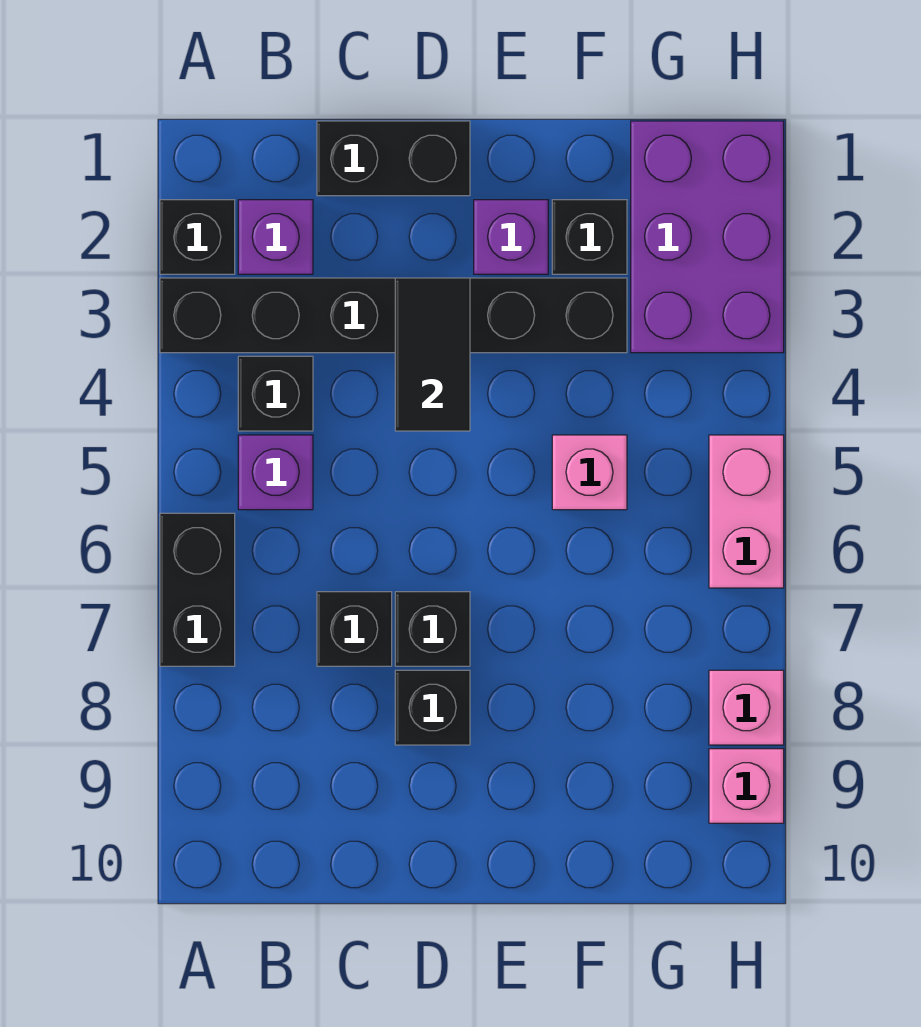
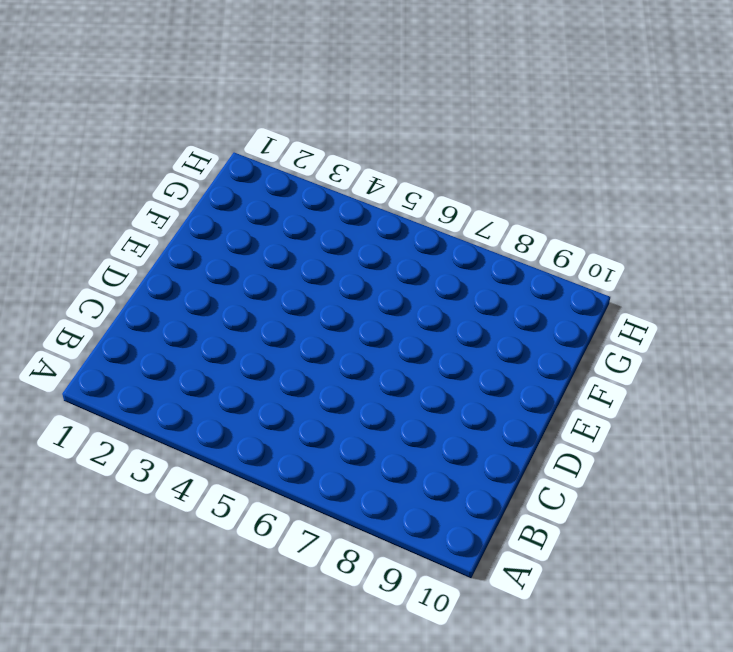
none -> black 1x1 brick [160,200,235,274]
none -> black 1x6 brick [160,278,627,353]
none -> black 1x2 brick [160,513,235,666]

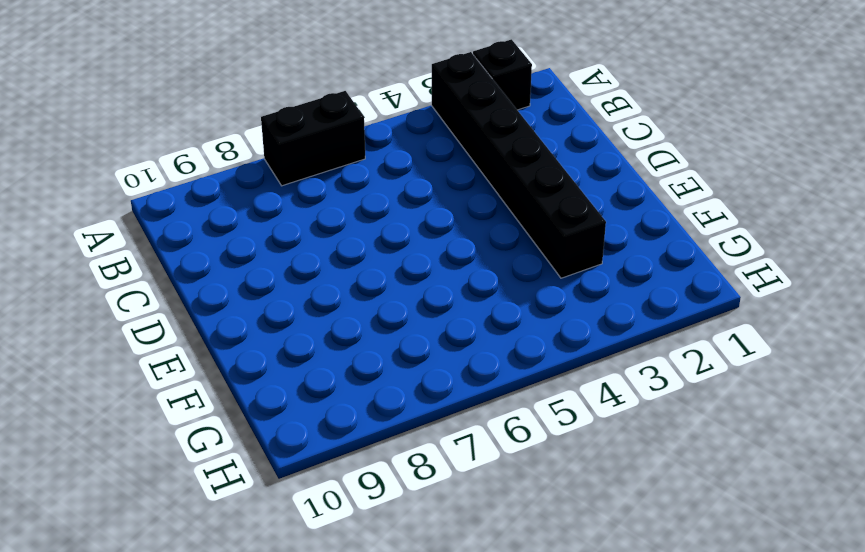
none -> purple 1x1 brick [238,200,313,274]
none -> black 1x1 brick [238,356,313,431]
none -> purple 1x1 brick [238,435,313,510]

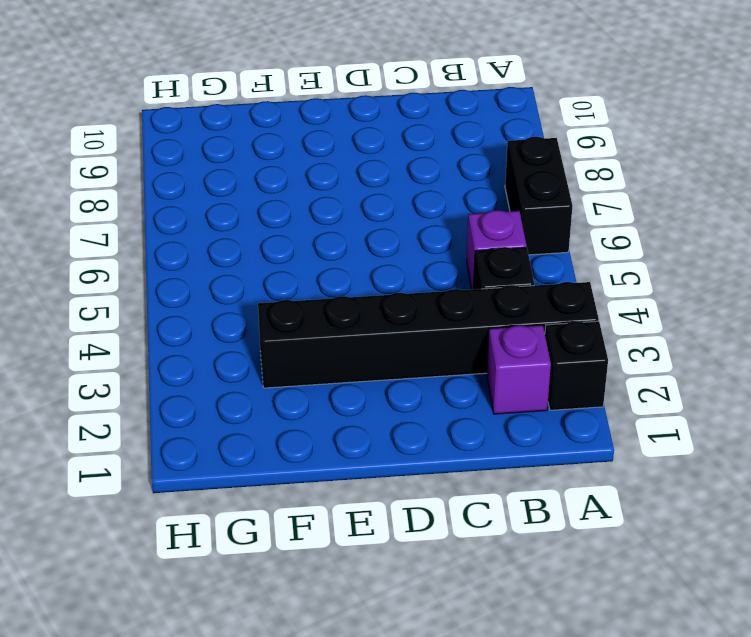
none -> black 1x2 brick [317,121,470,196]
none -> black 1x1 brick [317,592,392,666]
none -> black 1x1 brick [395,592,470,666]

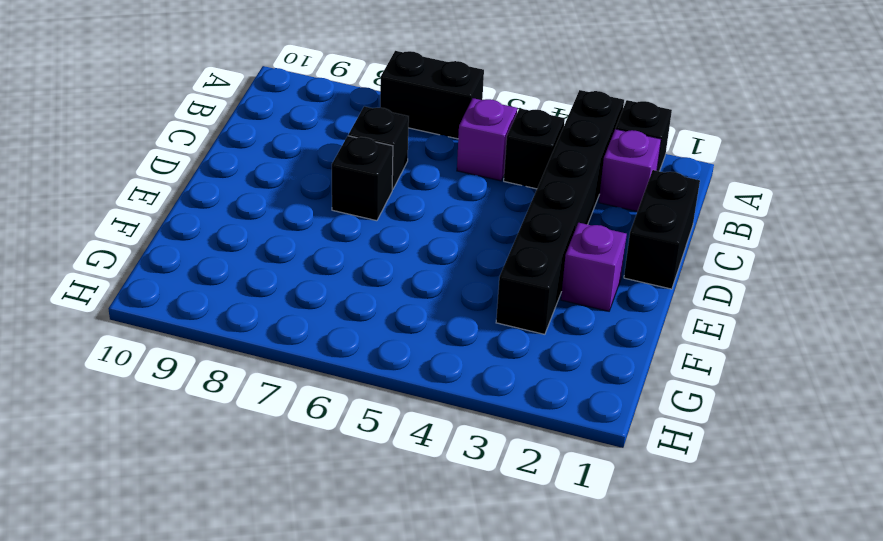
none -> black 1x1 brick [395,670,470,745]
none -> black 1x1 brick [552,200,627,274]
none -> pink 1x1 brick [552,435,627,510]

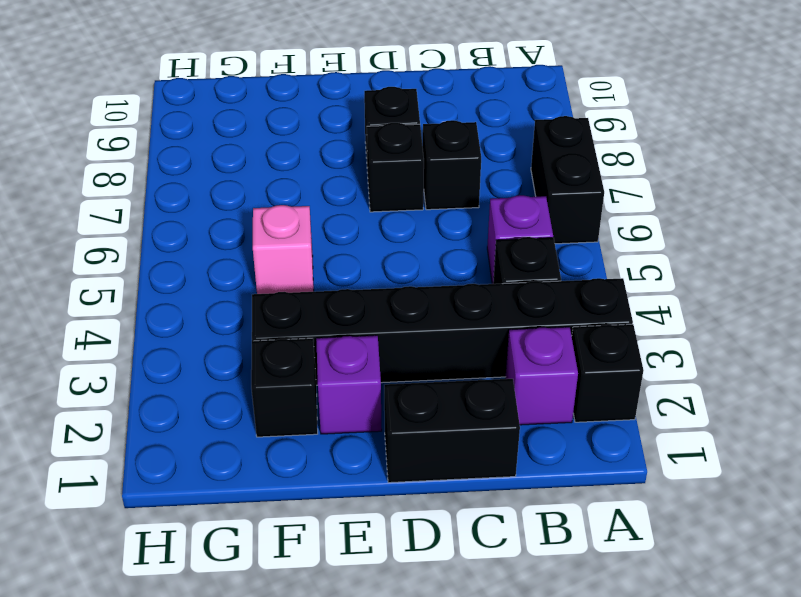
none -> purple 2x3 brick [631,121,784,353]
none -> pink 1x2 brick [709,435,784,588]
none -> pink 1x1 brick [709,670,784,745]

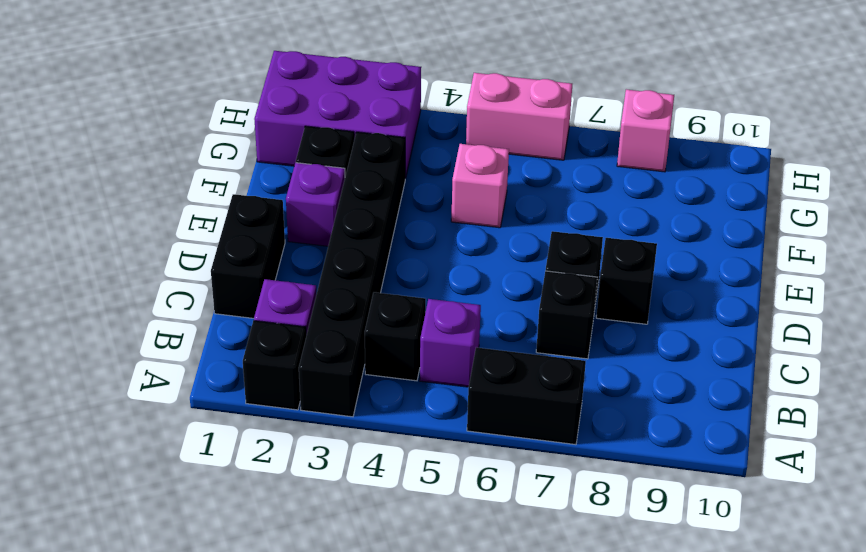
none -> pink 1x1 brick [709,749,784,823]
none -> black 1x2 tile [395,278,470,431]

